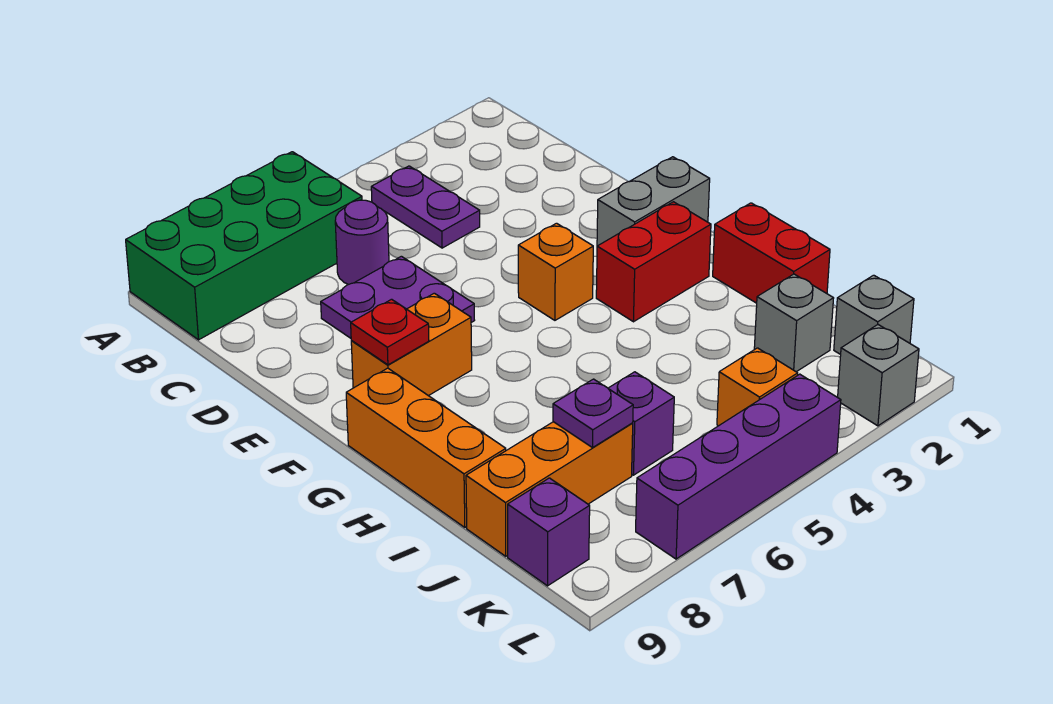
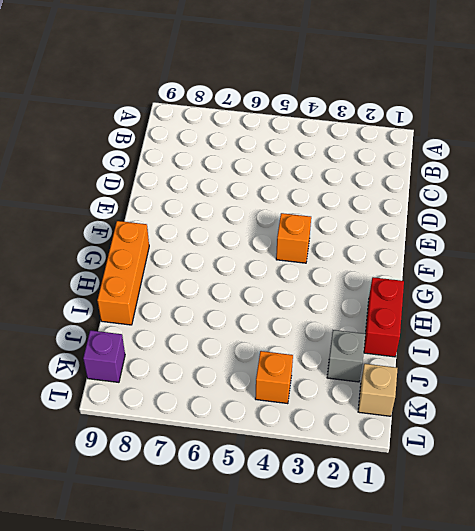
tan 1x1 brick [358,364,398,416] -> grey 1x1 brick [834,275,914,355]
none -> green 2x4 brick [126,152,362,340]
none -> purple 1x2 plate [371,166,480,248]
none -> purple 1x1 round brick [335,200,389,285]

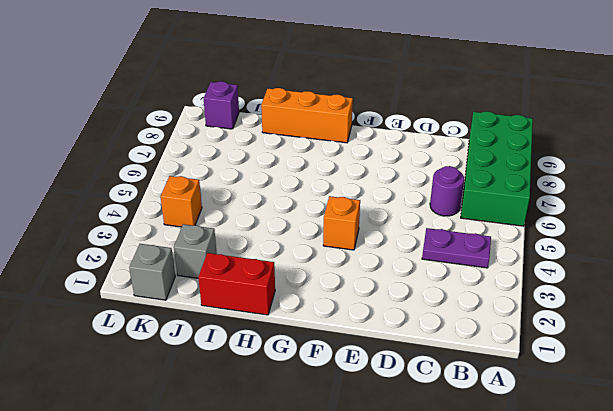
none -> purple 2x2 plate [321,256,475,338]
none -> grey 1x2 brick [597,157,710,246]
none -> orange 1x2 brick [351,293,472,396]

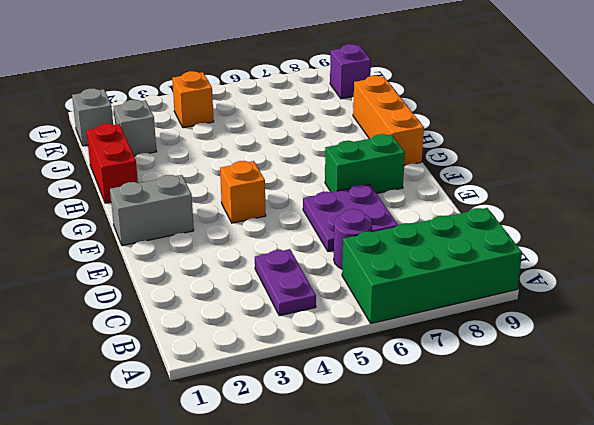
green 1x2 brick [325,134,405,193] -> orange 1x2 brick [351,293,472,396]
none -> red 1x2 brick [596,202,711,322]
none -> purple 1x1 brick [608,372,674,475]
none -> orange 1x3 brick [466,422,633,556]

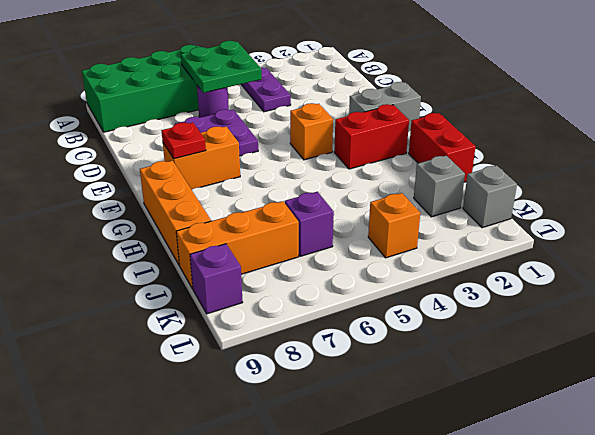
green 2x2 plate [181,41,262,93] -> none
none -> grey 1x1 brick [838,325,919,426]
none -> purple 1x4 brick [636,374,841,559]
none -> purple 1x1 plate [553,379,633,448]

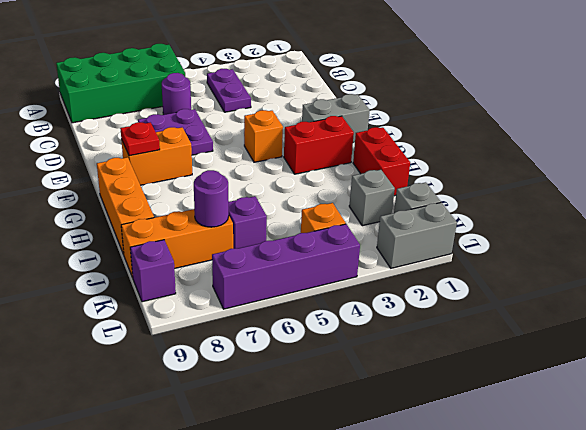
purple 1x1 round brick [194,170,229,227] -> purple 1x1 plate [553,379,633,448]
grey 1x2 brick [377,202,457,268] -> grey 1x1 brick [838,325,919,426]

